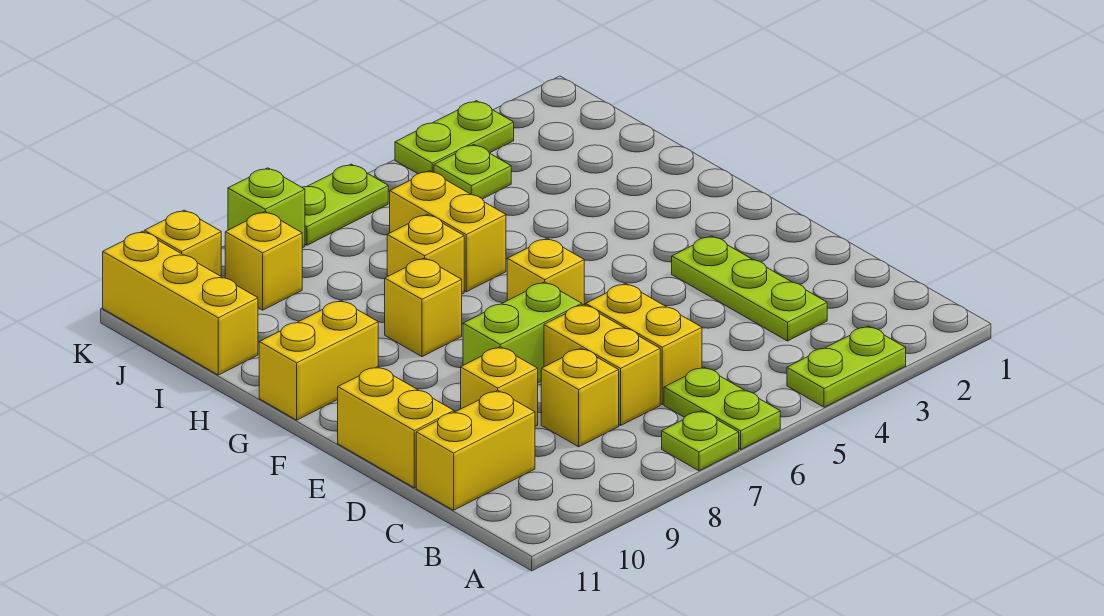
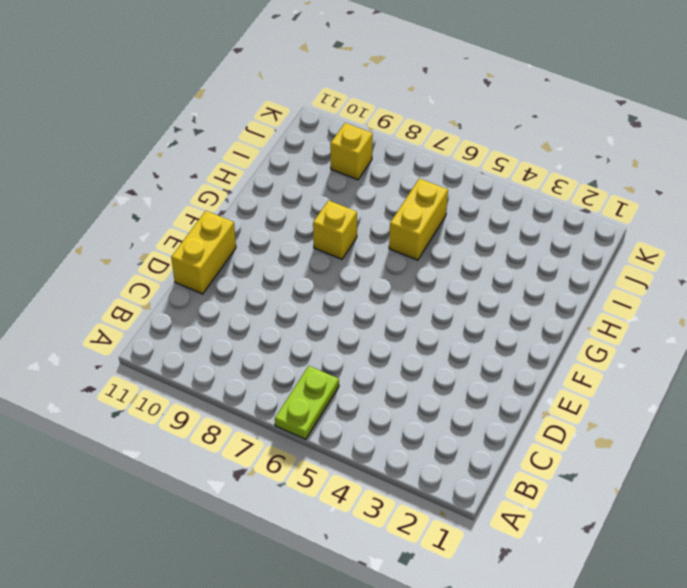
none -> lime 1x2 plate [787,326,906,407]
none -> lime 1x1 plate [662,411,739,471]
none -> lime 1x3 plate [672,236,827,341]

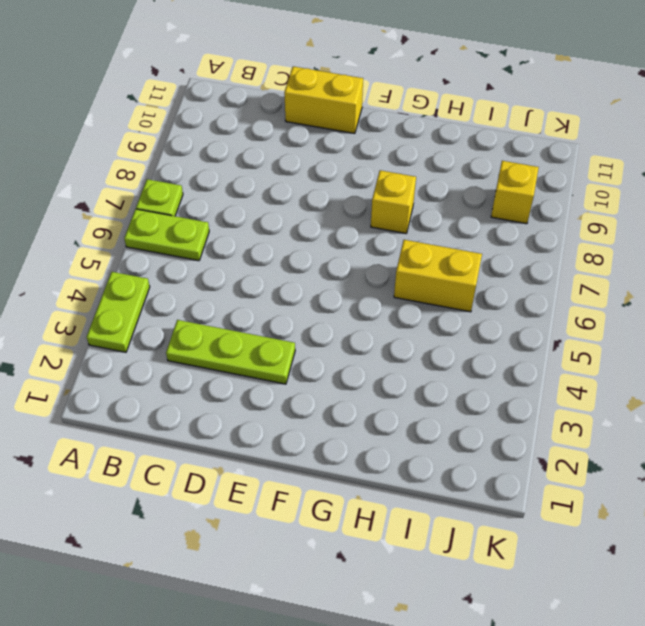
none -> yellow 1x2 brick [586,283,702,404]
none -> yellow 1x2 brick [544,305,660,426]
none -> yellow 1x1 brick [541,348,619,447]

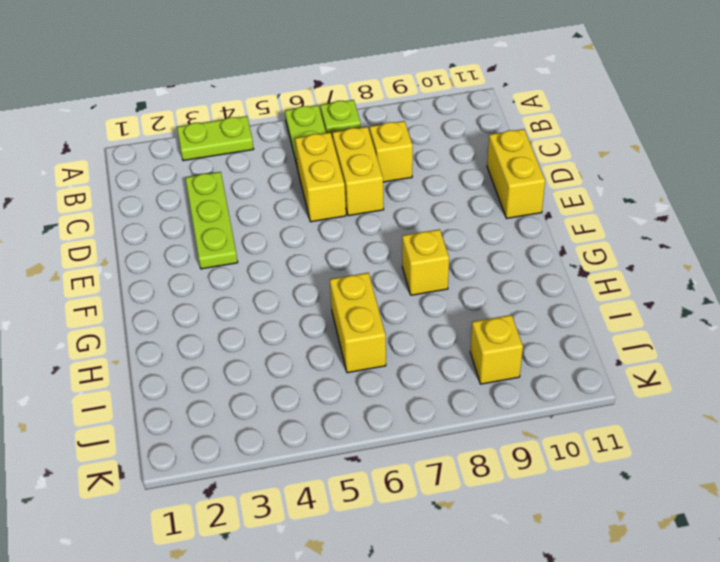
none -> yellow 1x2 brick [416,391,535,510]
none -> yellow 1x1 brick [461,347,538,426]
none -> lime 1x2 brick [463,282,582,383]

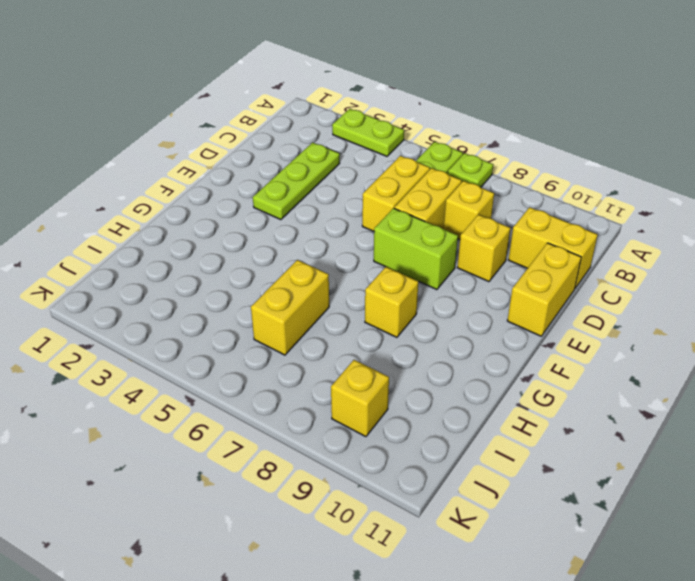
none -> yellow 1x1 brick [507,238,584,305]
none -> yellow 1x2 brick [259,300,378,420]
none -> yellow 1x1 brick [387,214,464,294]

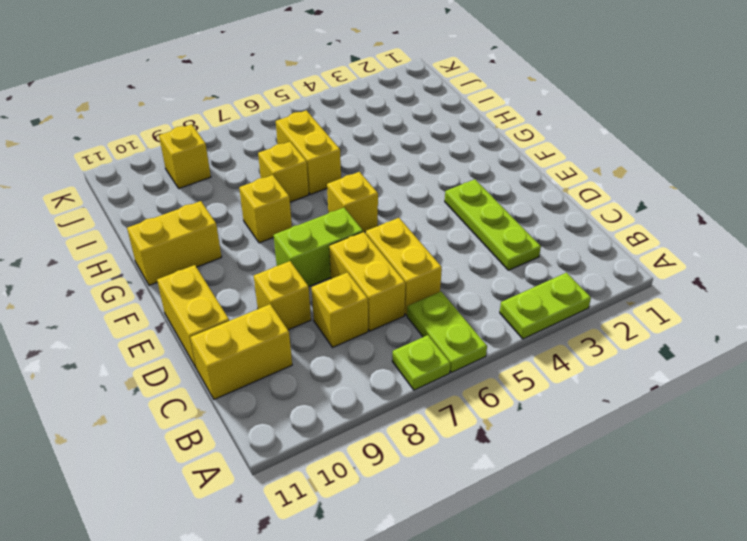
none -> yellow 1x3 brick [103,231,258,375]
none -> lime 1x1 plate [434,144,511,199]
none -> lime 1x2 plate [395,101,514,174]

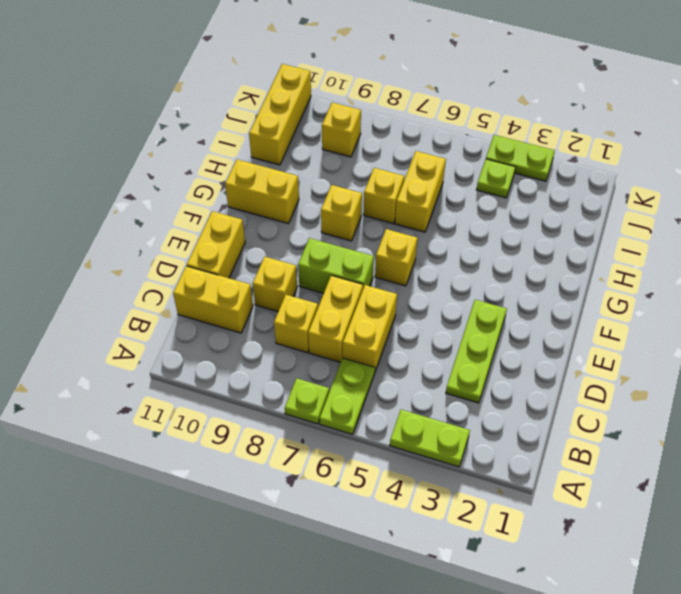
none -> lime 1x2 plate [302,164,388,245]
none -> lime 1x1 brick [228,168,305,248]
none -> yellow 1x1 brick [144,210,221,276]

